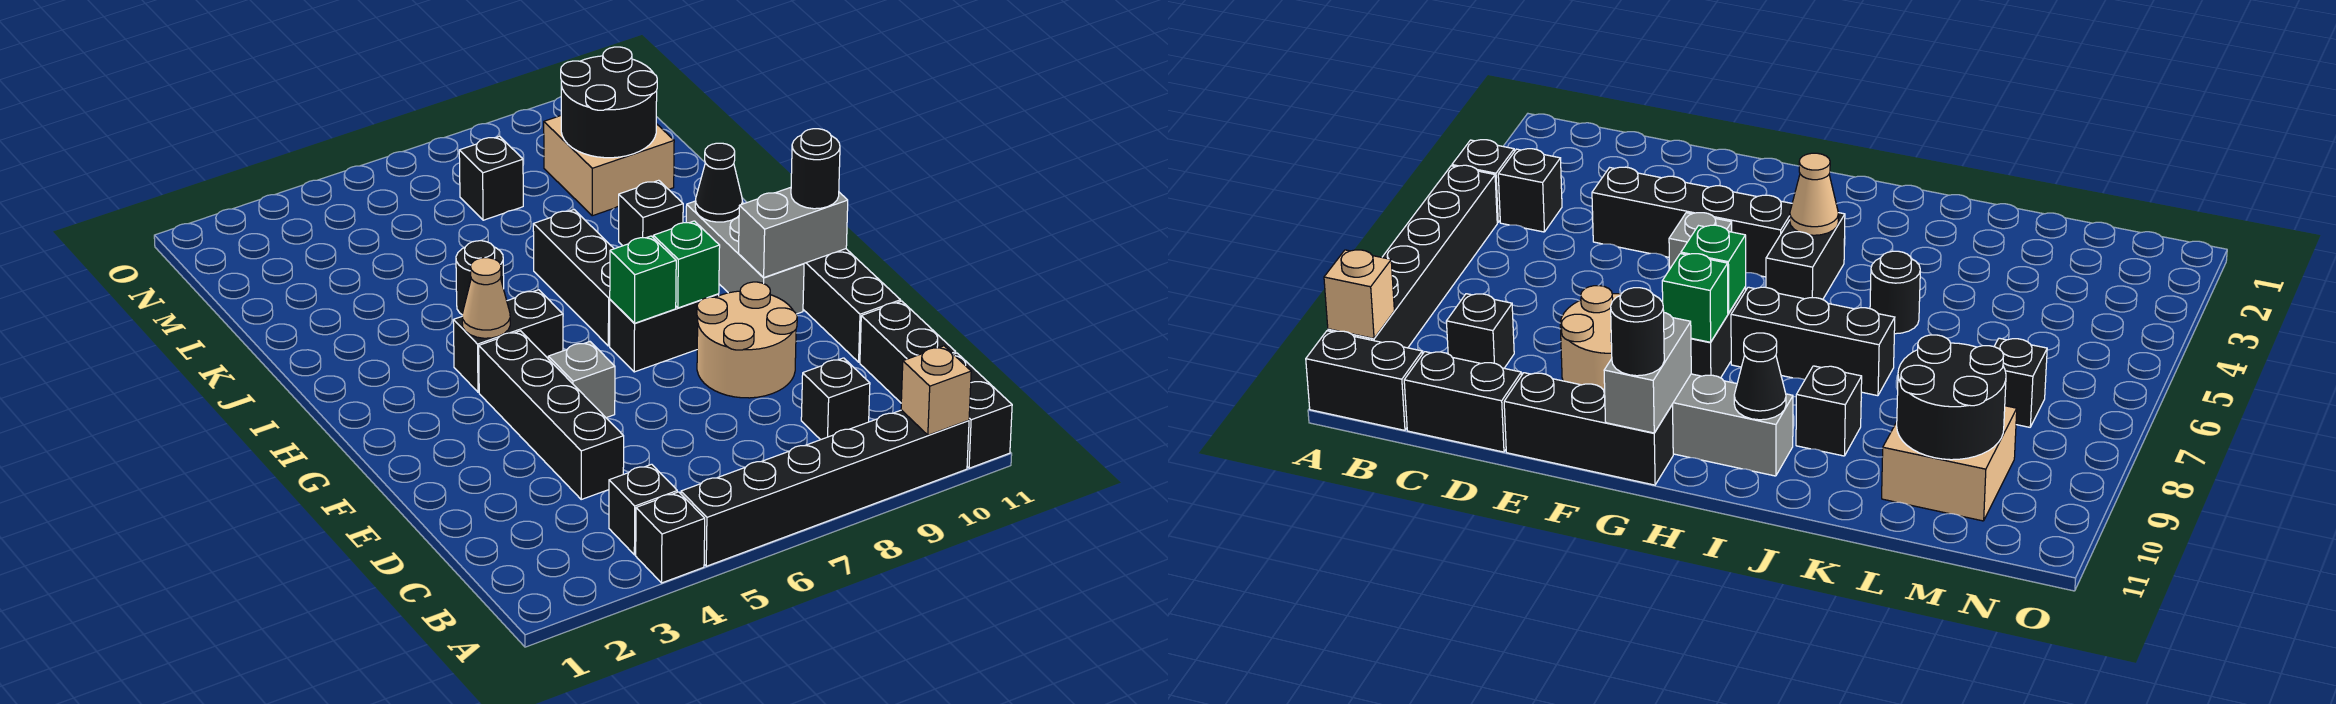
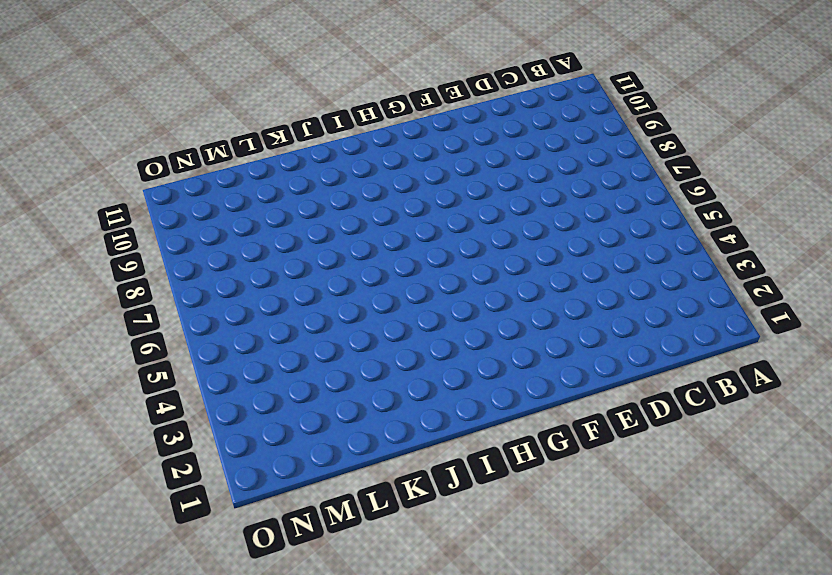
none -> black 1x1 brick [636,492,705,583]
none -> black 1x6 brick [681,410,969,566]
none -> black 1x2 brick [954,353,1012,468]

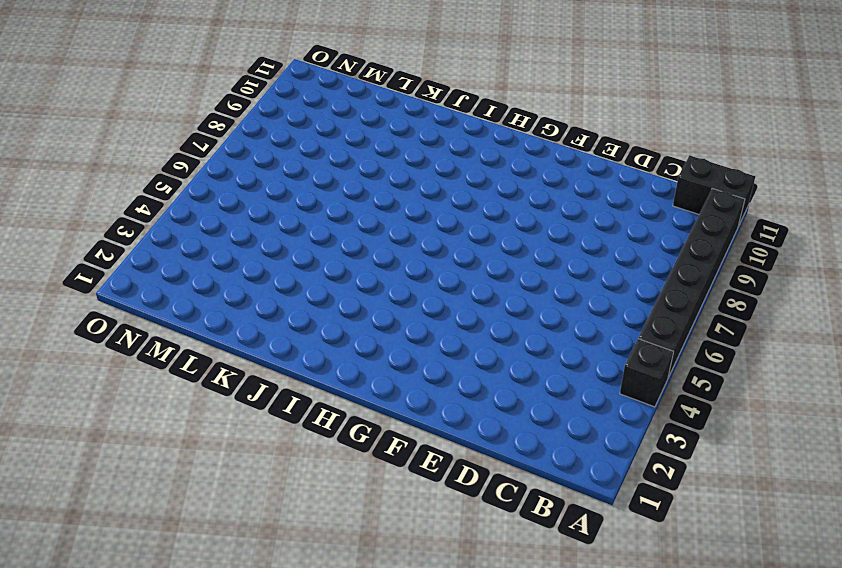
none -> black 1x1 brick [609,464,677,555]
none -> black 1x1 brick [801,358,870,440]
none -> black 1x2 brick [860,301,956,403]

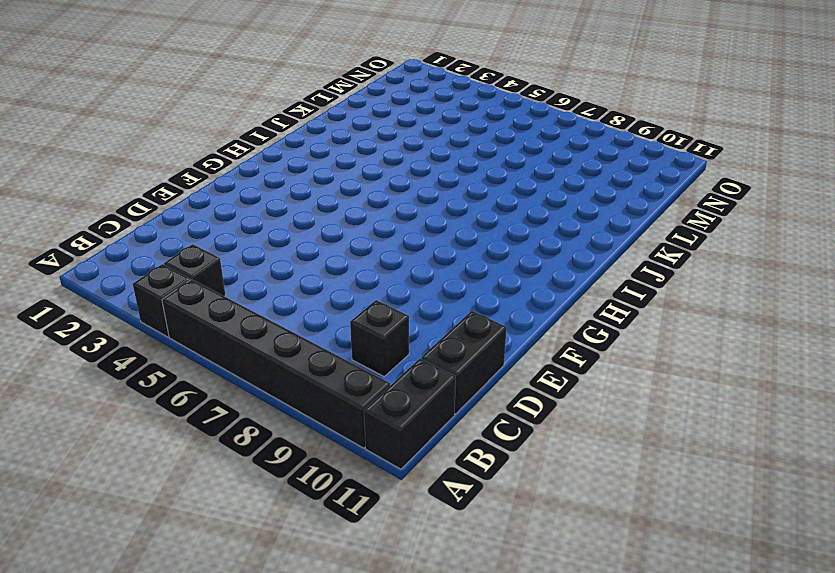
none -> black 1x4 brick [479,331,624,499]
none -> tan 2x2 round brick [697,282,797,398]
none -> black 1x3 brick [803,249,901,362]

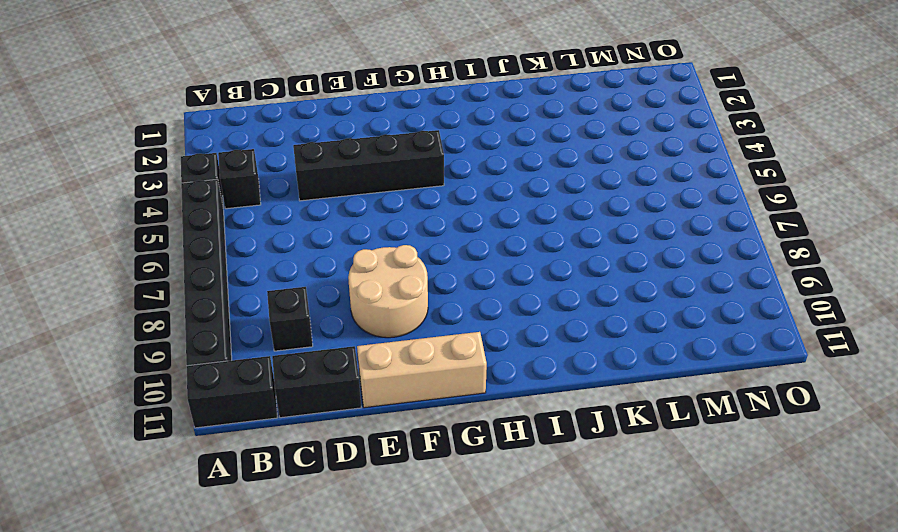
tan 1x3 brick [357,332,487,408] -> black 1x3 brick [803,249,901,362]
none -> grey 1x1 brick [548,342,615,418]
none -> black 1x2 brick [610,294,719,372]
none -> grey 1x3 brick [686,201,804,314]

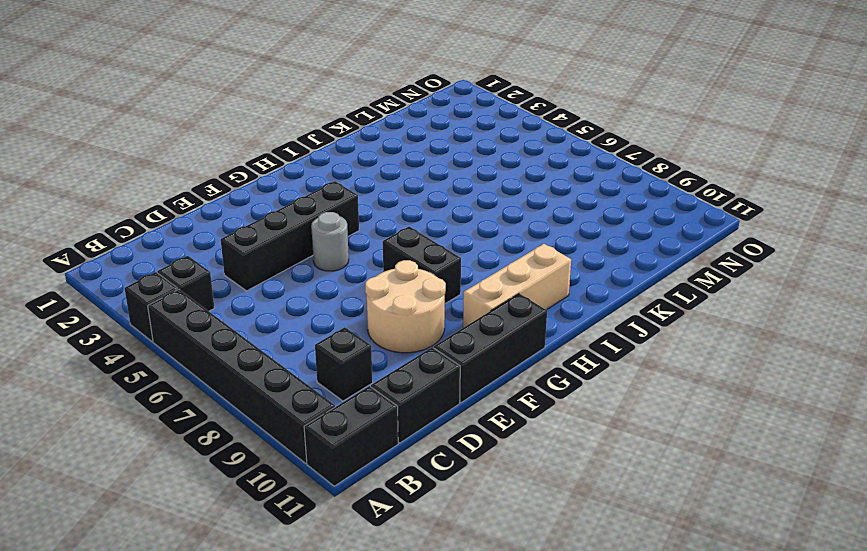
grey 1x1 round brick [311,212,349,271] -> grey 1x1 brick [548,342,615,418]
tan 1x3 brick [463,244,571,328] -> grey 1x3 brick [686,201,804,314]
none -> black 1x2 brick [453,290,563,392]
none -> black 1x3 brick [533,210,614,346]
none -> black 1x1 round brick [456,241,504,314]

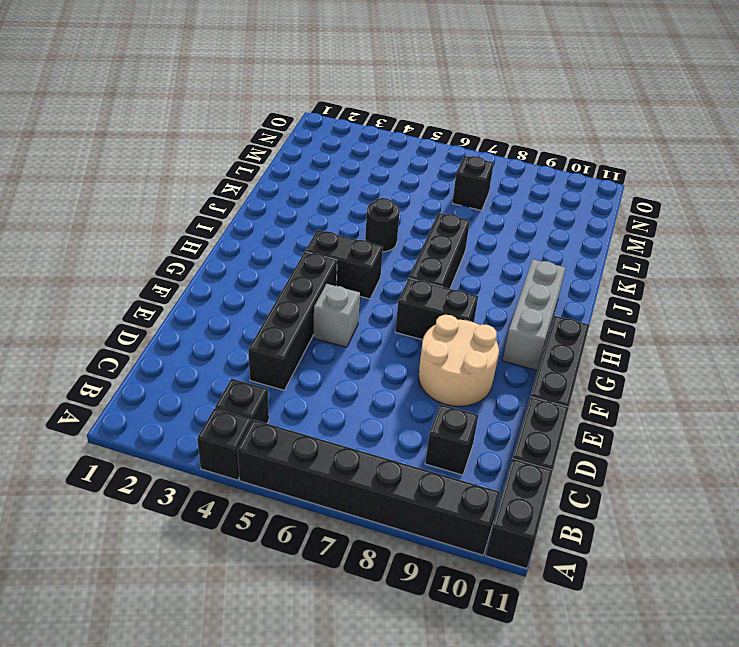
none -> black 1x1 brick [619,180,683,246]
none -> tan 2x2 brick [544,116,674,216]
none -> tan 1x1 brick [901,346,971,435]

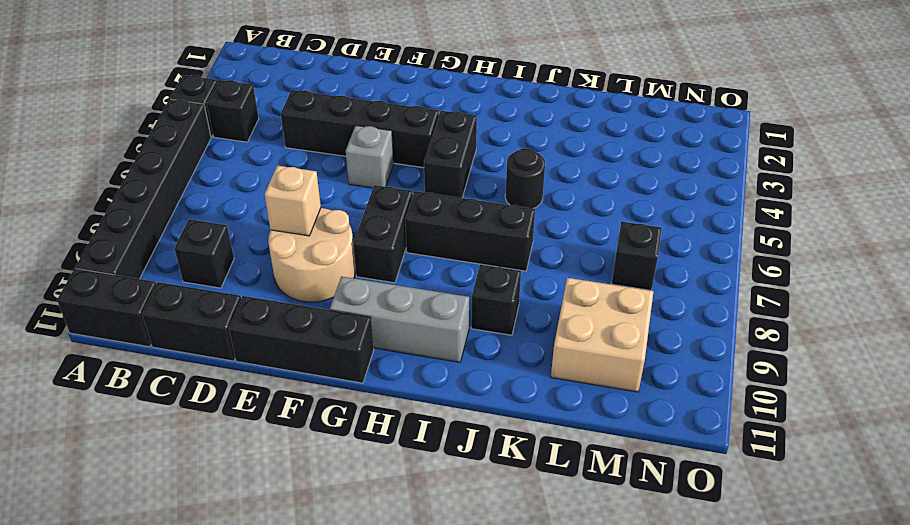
tan 1x1 brick [265,166,321,236] -> tan 1x1 brick moved to [901,346,971,435]
none -> green 1x1 brick [610,236,676,323]
none -> green 1x1 brick [653,221,720,308]
none -> grey 1x2 brick [739,187,848,278]

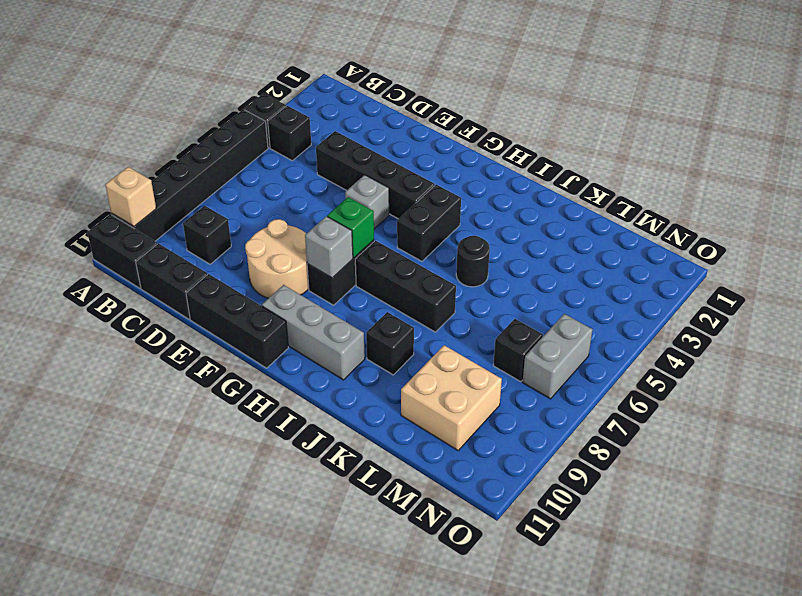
grey 1x1 brick [305,216,353,278] -> green 1x1 brick [653,221,720,308]
grey 1x2 brick [522,314,592,399] -> grey 1x2 brick moved to [739,187,848,278]
none -> tan 1x1 cone [462,258,510,338]
none -> black 1x1 cone [695,143,743,222]
none -> black 2x2 round brick [561,47,657,158]

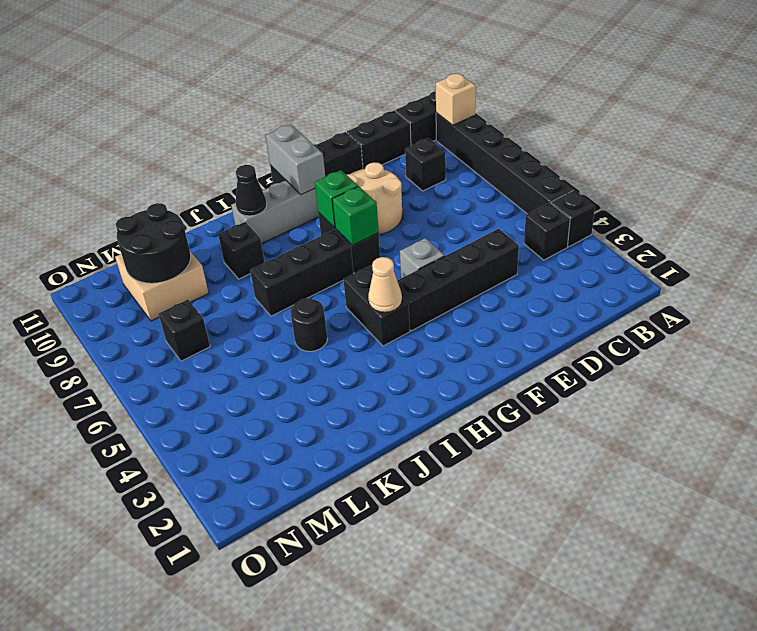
none -> black 1x1 round brick [791,129,840,209]

